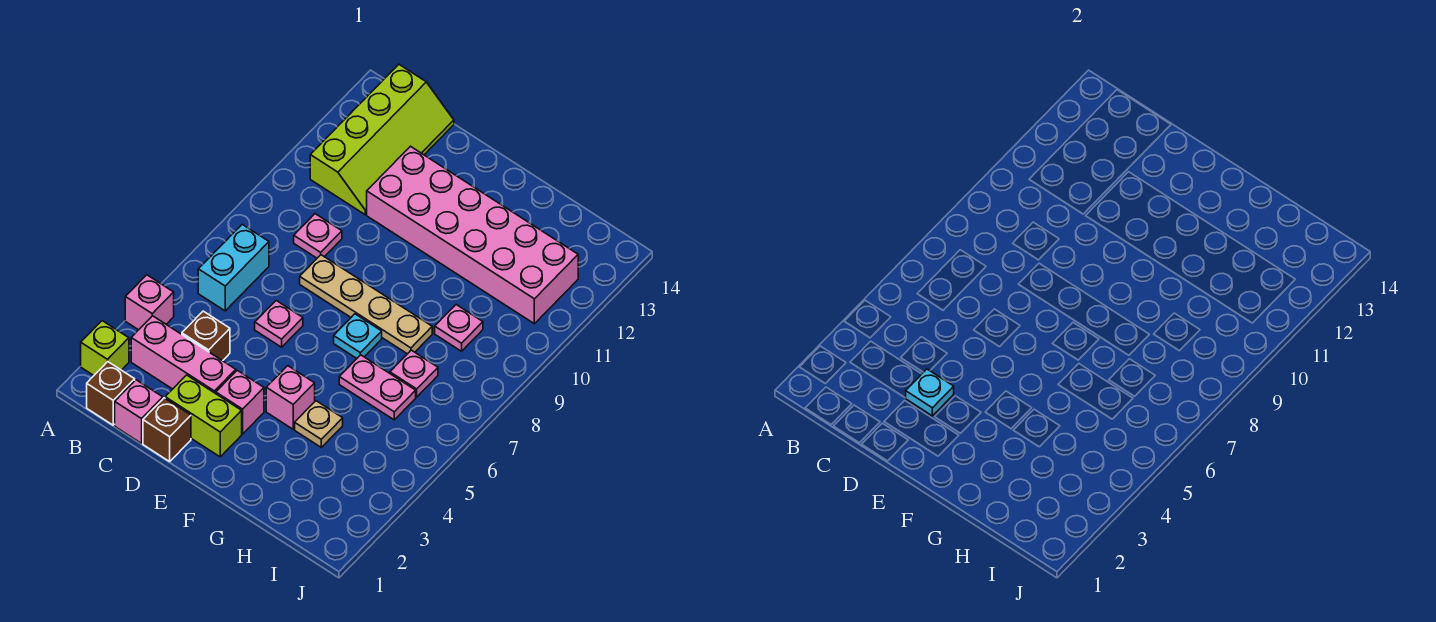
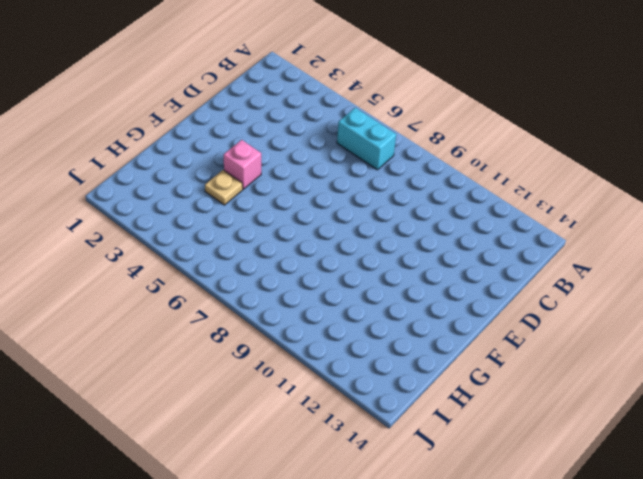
none -> lime 1x1 brick [81,321,129,375]
none -> pink 1x1 brick [125,275,174,330]
none -> brown 1x1 brick [87,362,135,425]

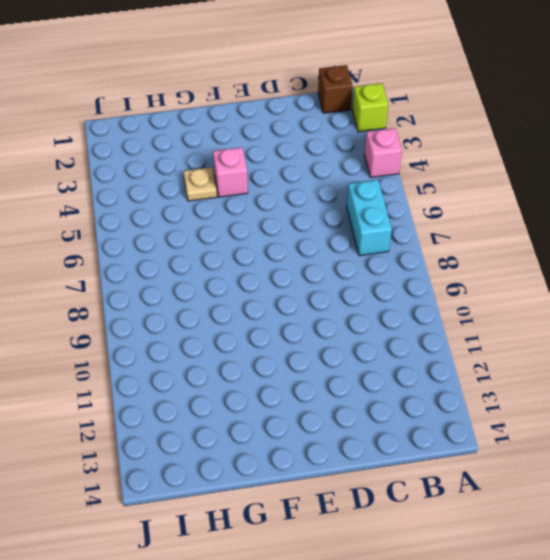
none -> pink 1x3 brick [131,316,236,393]
none -> lime 2x4 slope [310,64,454,215]
none -> pink 1x1 brick [115,380,163,443]

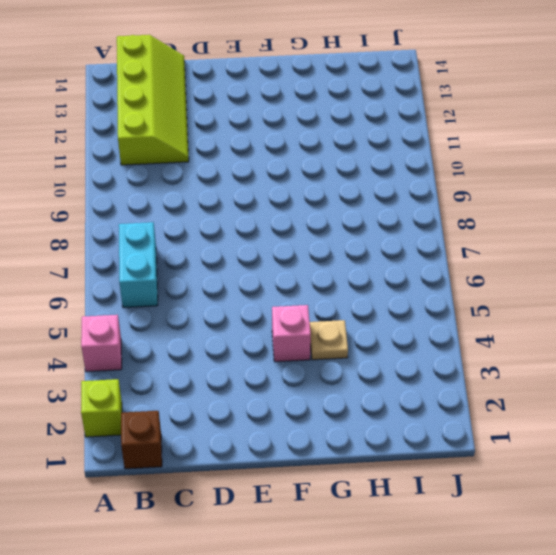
none -> pink 1x3 brick [131,316,236,393]
none -> pink 1x1 brick [115,380,163,443]
none -> brown 1x1 brick [182,311,230,361]

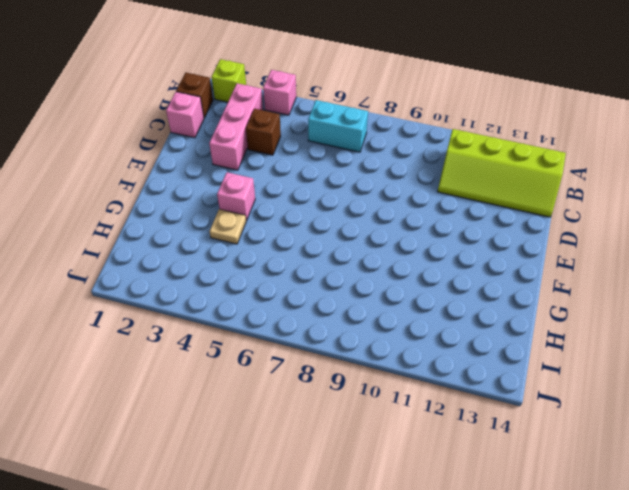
none -> pink 1x1 plate [294,214,342,258]
none -> brown 1x1 brick [143,398,191,462]
none -> lime 1x2 brick [165,375,242,457]

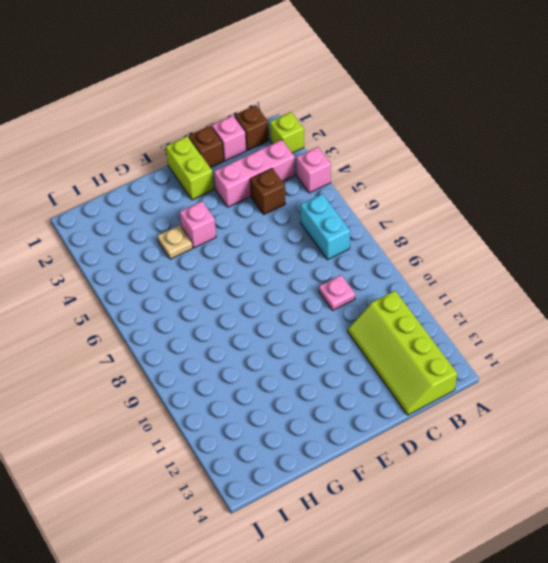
lime 1x2 brick [166,136,214,200] -> lime 1x2 brick turned to [165,375,242,457]
none -> pink 1x1 plate [255,301,303,347]
none -> tan 1x4 plate [300,255,432,354]
none -> pink 2x6 brick [367,146,578,324]

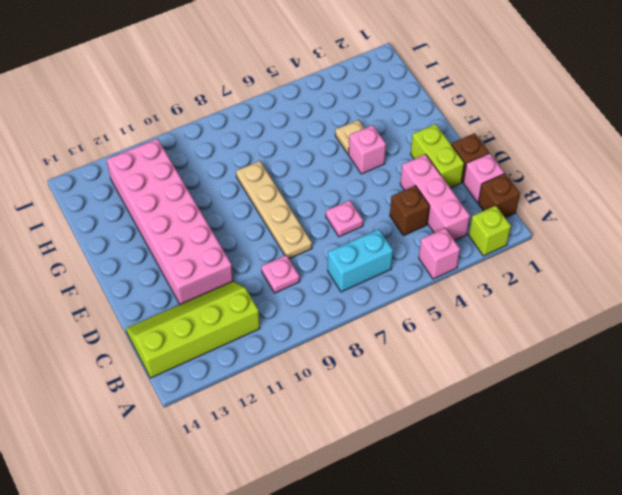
none -> pink 1x1 brick [216,370,264,434]
none -> cyan 1x1 plate [334,314,382,358]
none -> pink 1x2 plate [339,355,416,420]

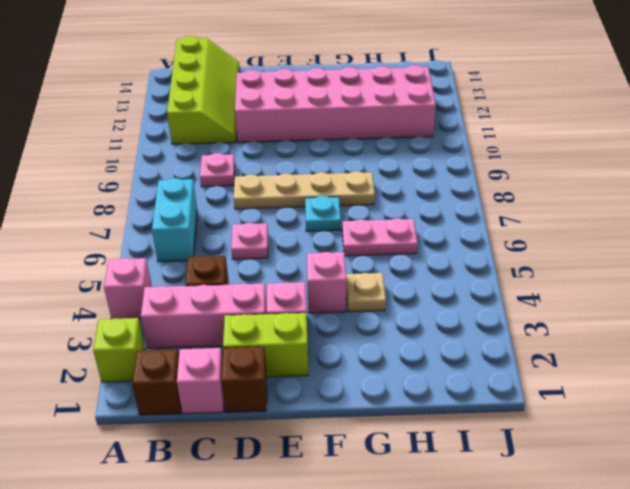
none -> pink 1x1 plate [390,350,438,397]
none -> pink 1x1 plate [435,305,483,351]
none -> cyan 1x1 plate [906,369,954,416]

